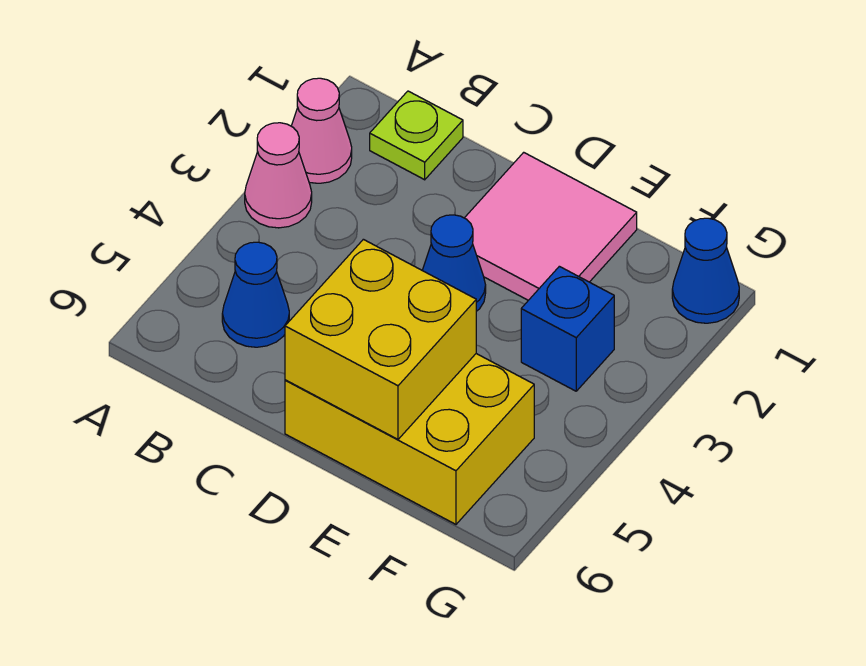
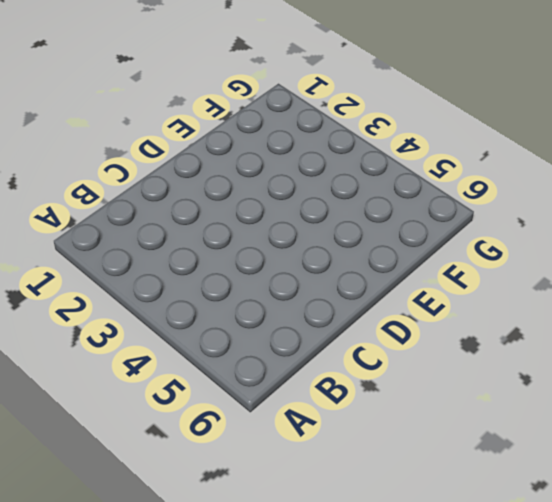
none -> pink 1x1 cone [292,78,352,183]
none -> pink 1x1 cone [245,123,312,228]

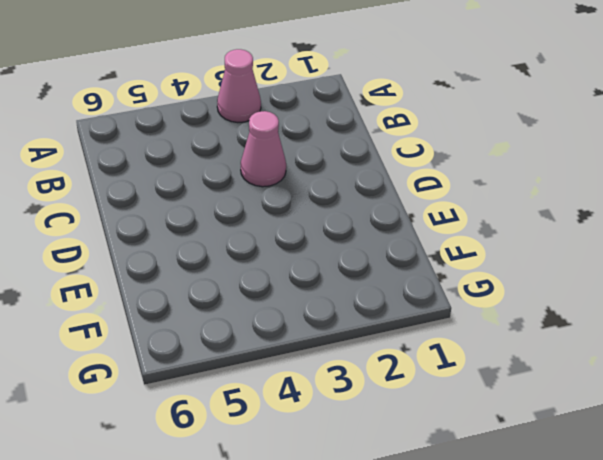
pink 1x1 cone [241,111,286,187] -> pink 1x1 cone moved to [292,78,352,183]
none -> lime 1x1 plate [370,91,463,180]
none -> blue 1x1 cone [222,242,289,347]

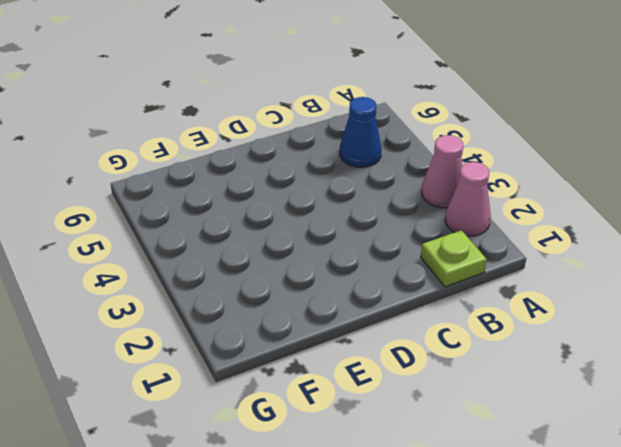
none -> pink 2x2 tile [465,152,637,300]
none -> blue 1x1 cone [422,215,486,311]

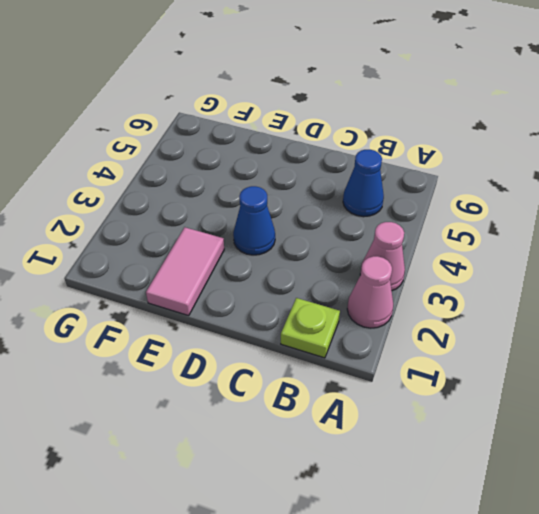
pink 1x2 tile [146,227,224,316] -> pink 2x2 tile [465,152,637,300]
none -> yellow 2x3 brick [285,354,534,524]
none -> blue 1x1 brick [521,266,614,391]

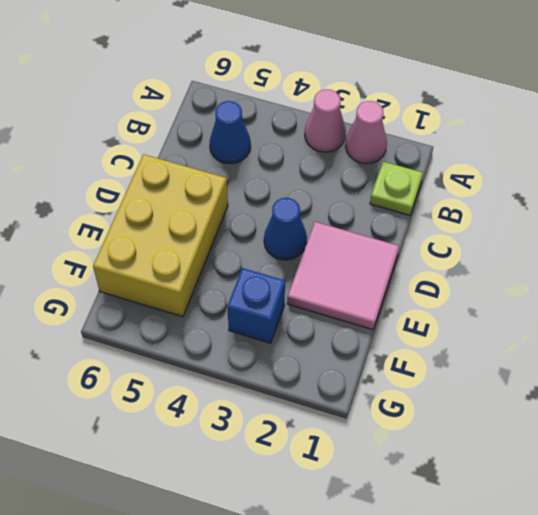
none -> blue 1x1 cone [672,218,739,323]
none -> yellow 2x2 brick [285,239,476,439]

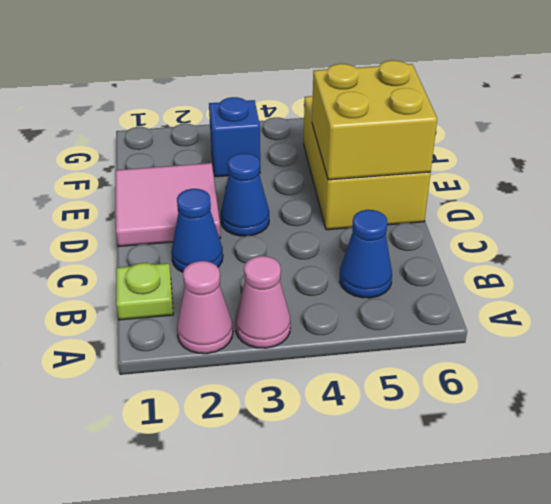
blue 1x1 cone [171,189,223,272] -> blue 1x1 cone moved to [672,218,739,323]

